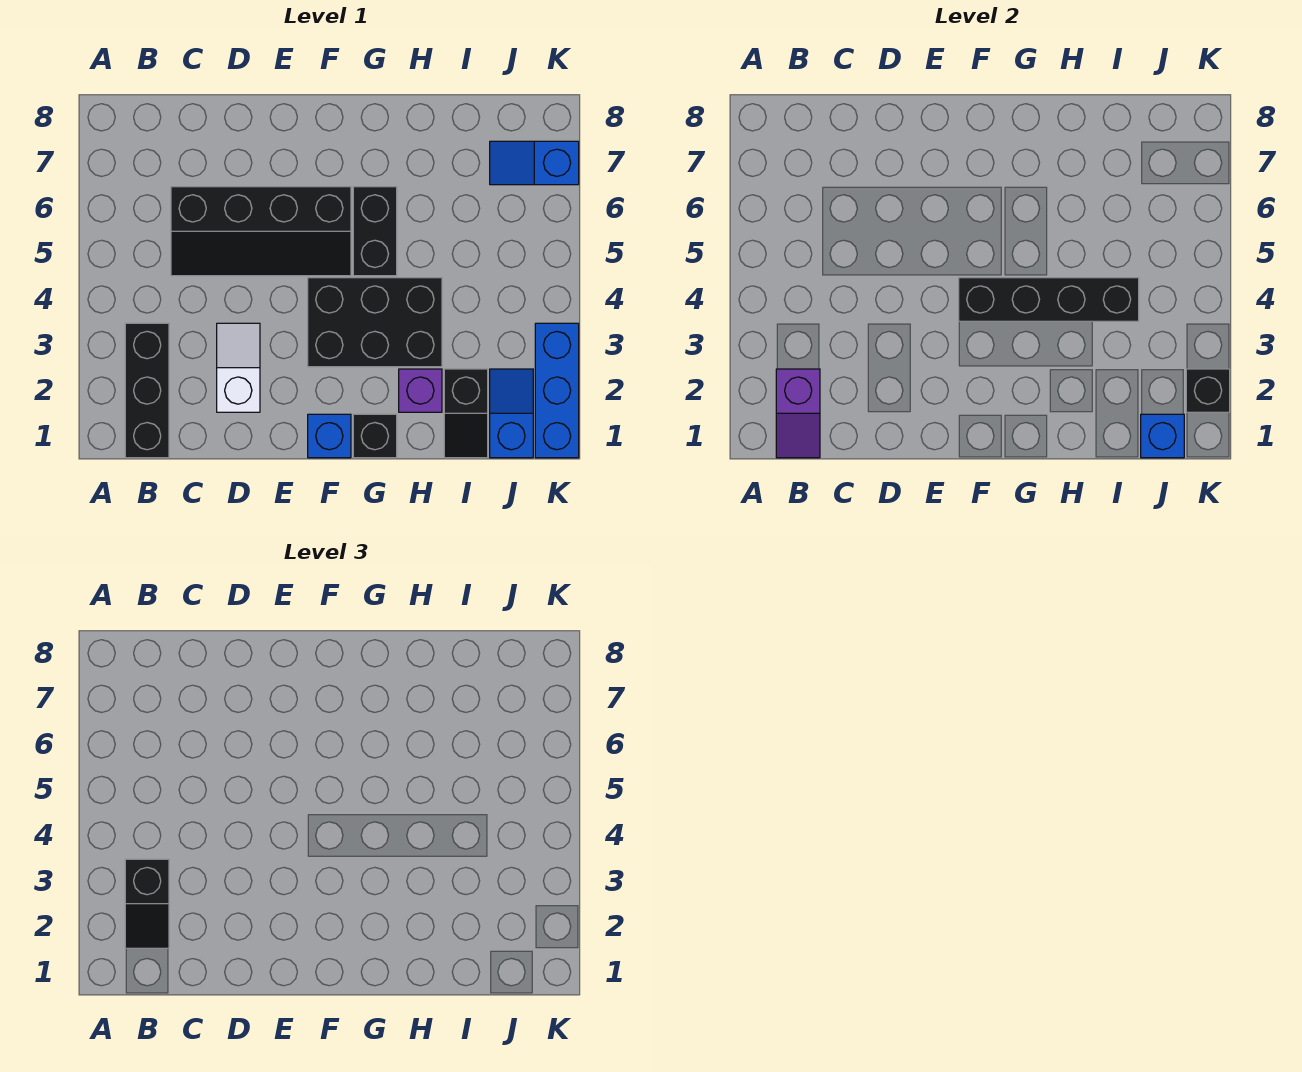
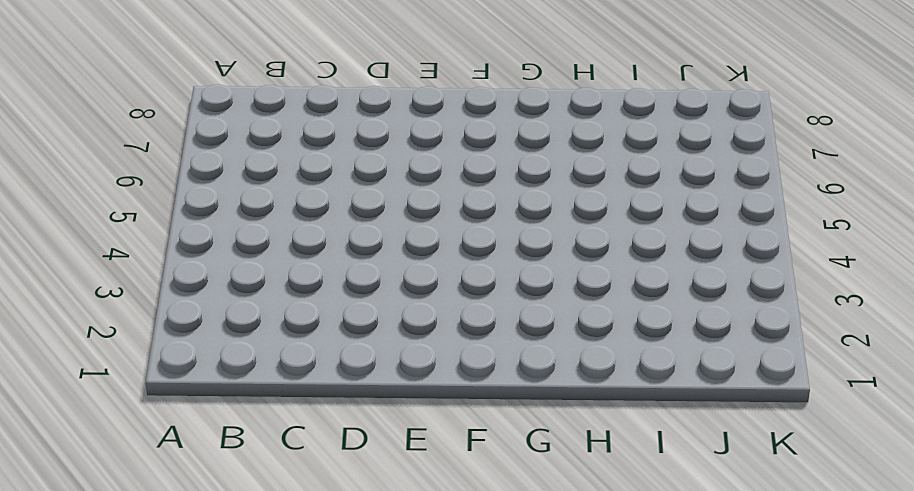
none -> black 1x3 brick [125,323,169,458]
none -> black 2x4 slope [171,187,351,276]
none -> white 1x2 slope [217,323,260,412]

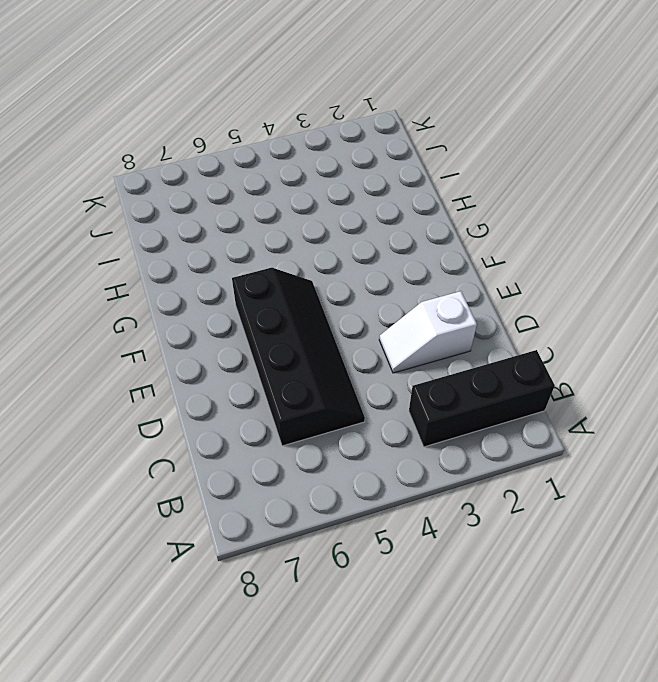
none -> blue 1x1 brick [308,414,351,458]
none -> black 2x3 brick [308,278,442,367]
none -> black 1x1 brick [353,414,397,458]

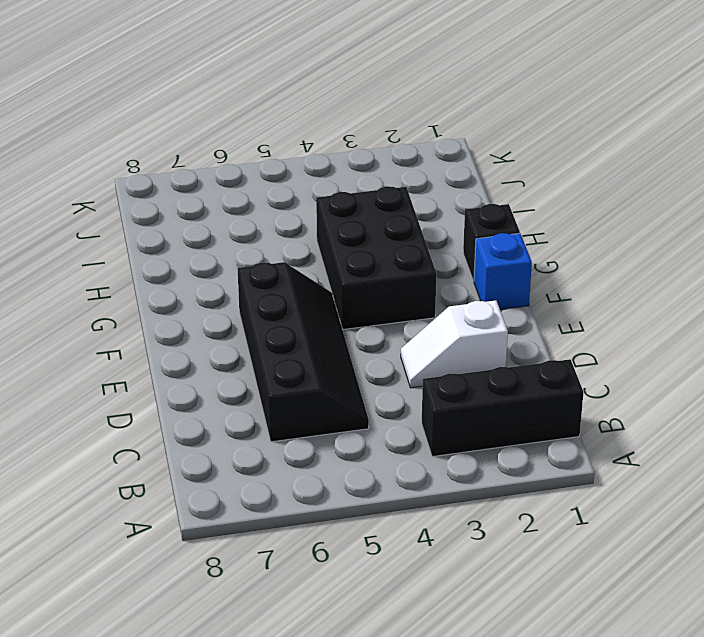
none -> black 1x2 brick [353,187,397,276]
none -> purple 1x1 brick [399,369,442,412]
none -> black 1x2 slope [444,369,488,458]

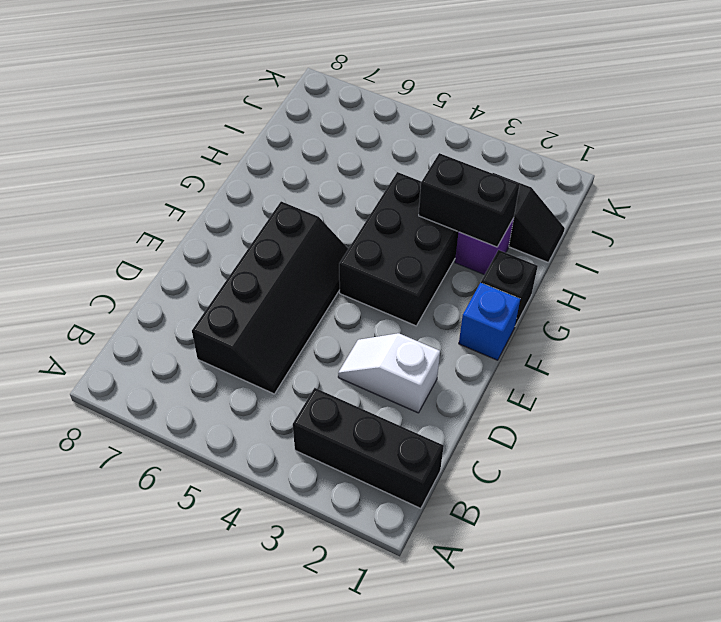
black 1x2 brick [419,153,520,247] -> black 1x2 brick moved to [353,187,397,276]
none -> blue 1x2 slope [490,369,533,458]
none -> blue 1x2 slope [490,141,579,185]
none -> blue 1x3 brick [535,323,579,458]

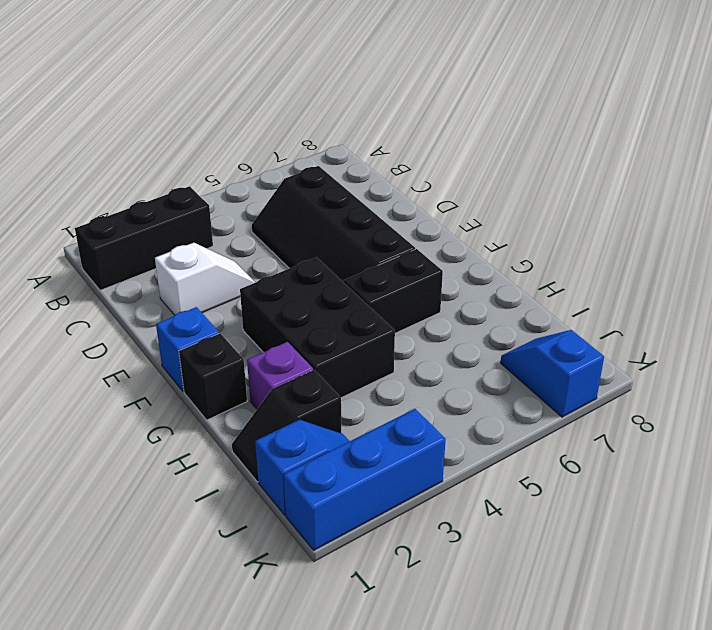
none -> purple 1x2 slope [776,369,820,458]
none -> black 1x4 brick [959,278,1139,321]
none -> blue 1x1 brick [1141,414,1184,458]

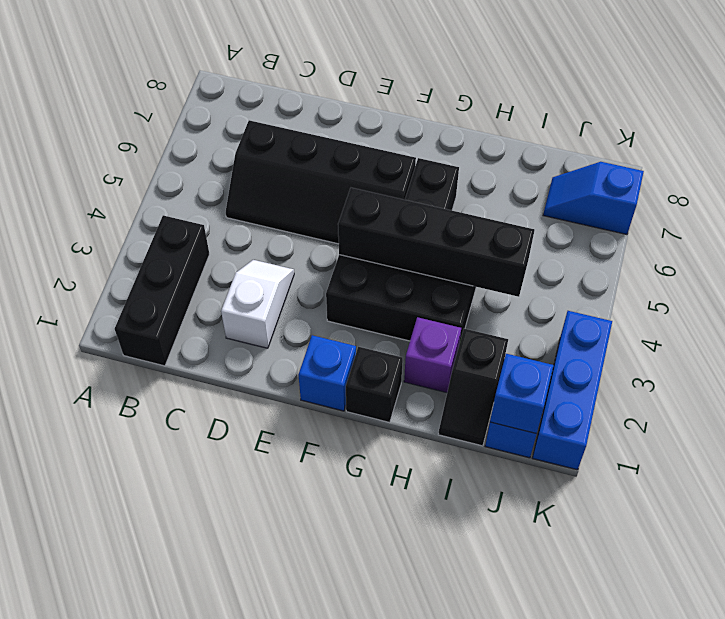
none -> purple 1x2 slope [776,369,820,458]
none -> black 1x1 brick [1186,369,1230,412]
none -> black 1x2 slope [125,859,169,948]

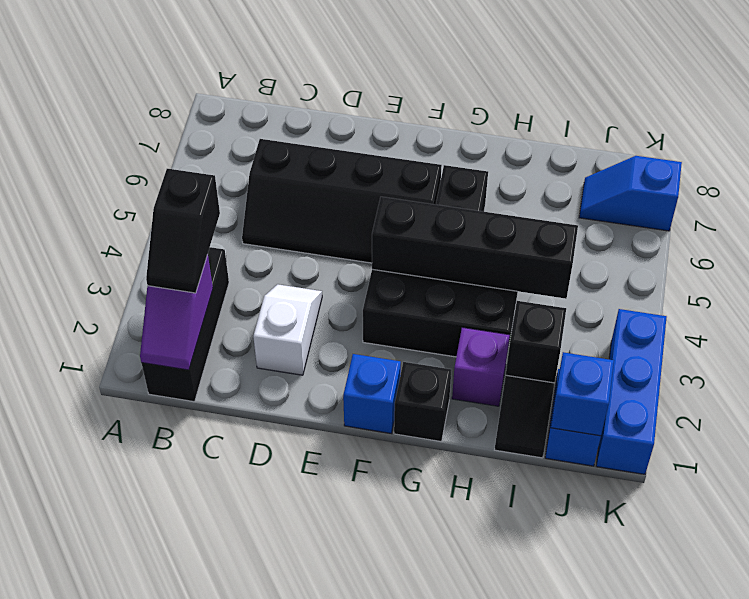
black 1x1 brick [506,301,566,383] -> black 1x1 brick moved to [1186,369,1230,412]

